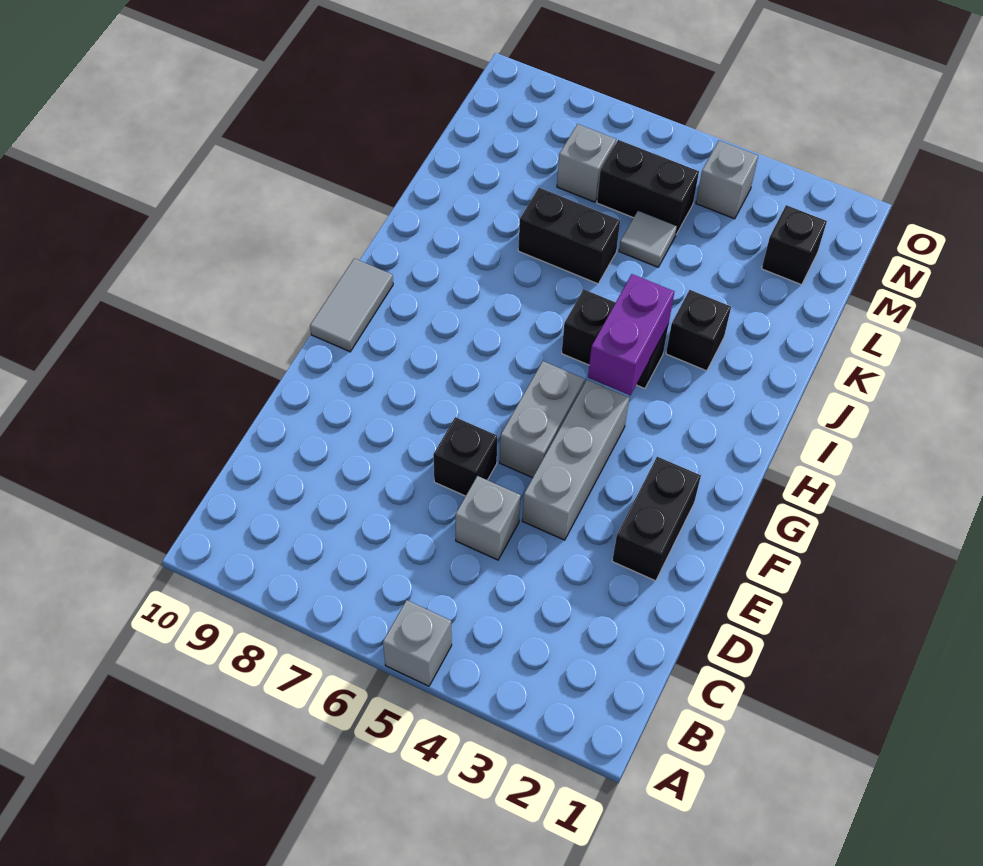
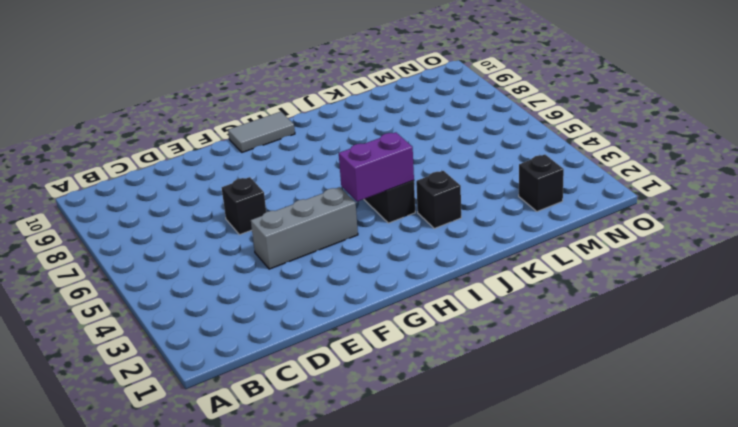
none -> grey 1x1 brick [383,600,452,686]
none -> grey 1x1 brick [455,476,521,560]
none -> black 1x2 brick [612,457,701,581]

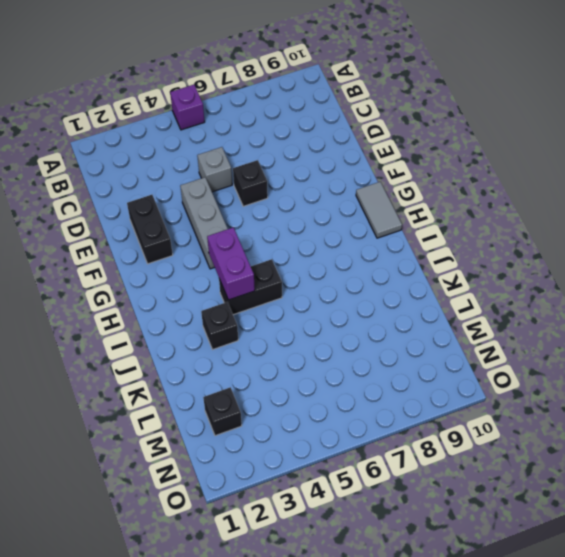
purple 1x1 brick [170,85,205,130] -> grey 1x1 brick [383,600,452,686]
none -> grey 1x2 brick [500,361,585,478]
none -> black 1x2 brick [518,188,620,284]
none -> grey 1x1 tile [619,210,677,267]

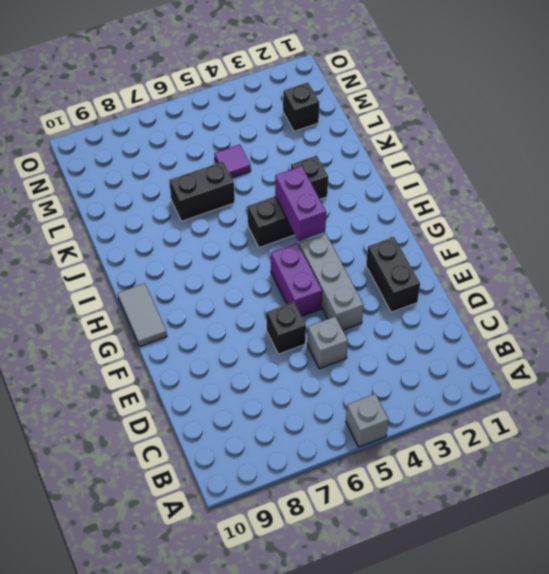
purple 1x2 brick [271,243,322,317] -> grey 1x2 brick [500,361,585,478]
purple 1x1 tile [214,145,251,178] -> grey 1x1 tile [619,210,677,267]
none -> black 1x2 brick [597,140,699,234]
none -> grey 1x1 brick [557,124,616,202]
none -> grey 1x1 brick [696,141,758,219]

